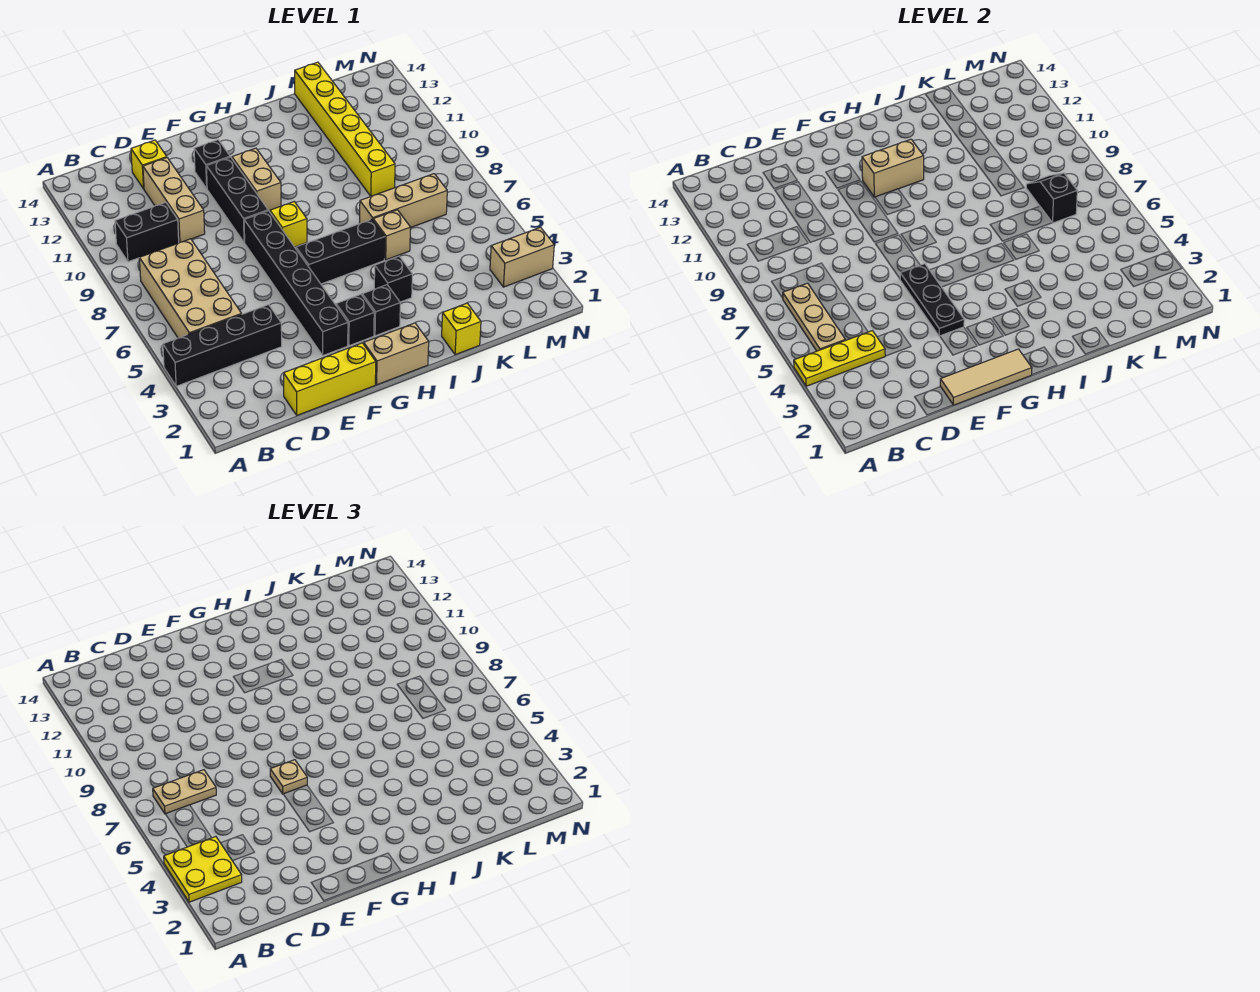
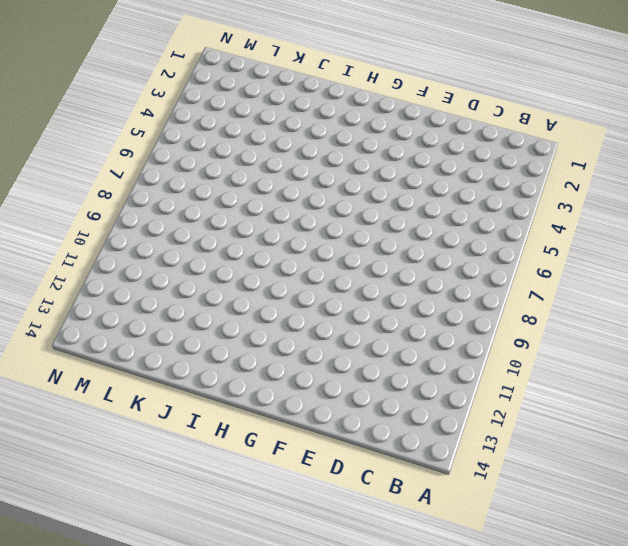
none -> black 1x4 brick [163,305,282,386]
none -> tan 2x4 brick [139,239,242,338]
none -> black 1x2 brick [115,202,179,262]
none -> yellow 1x3 brick [284,343,376,415]

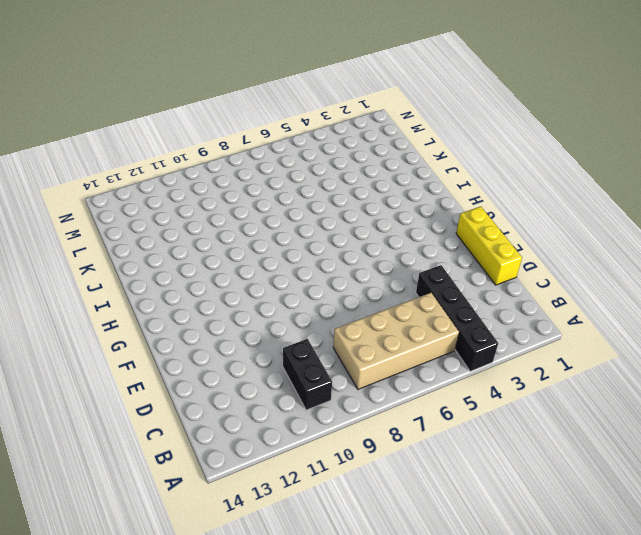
none -> tan 1x3 brick [143,158,205,242]
none -> yellow 1x1 brick [131,140,167,189]
none -> black 1x6 brick [244,211,348,355]
none -> black 1x3 brick [206,157,268,242]

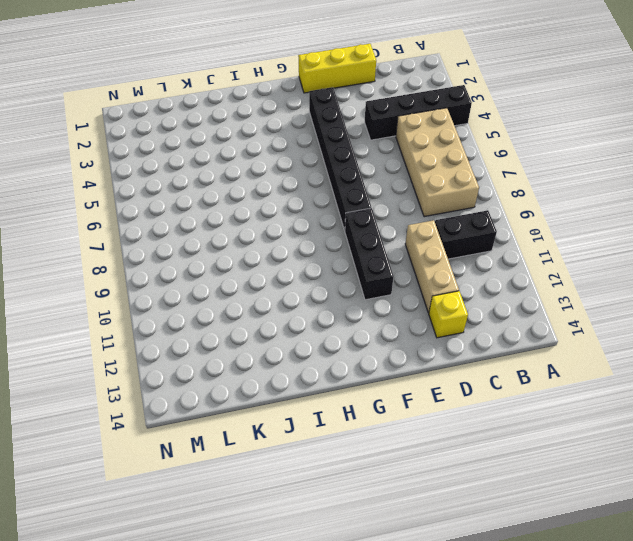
none -> black 1x1 brick [194,140,230,188]
none -> tan 1x2 brick [364,323,429,385]
none -> black 1x1 brick [336,294,374,346]
none -> black 1x3 brick [296,219,385,284]

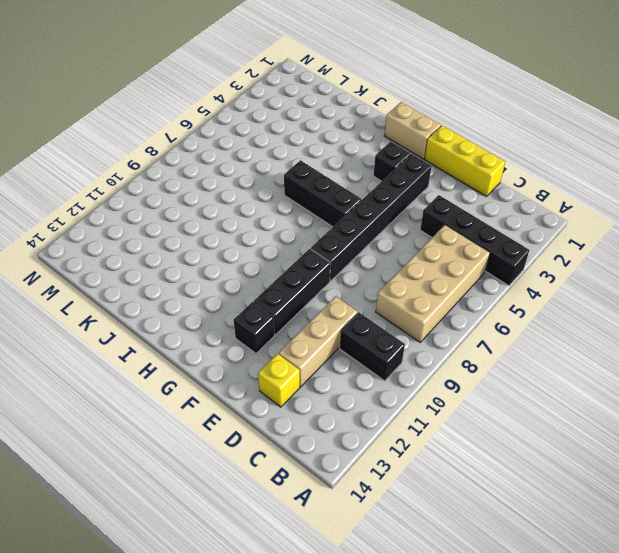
none -> yellow 1x1 brick [270,202,307,247]
none -> tan 1x2 brick [232,148,281,211]
none -> black 1x1 brick [362,285,400,336]
none -> black 1x1 brick [374,256,412,302]

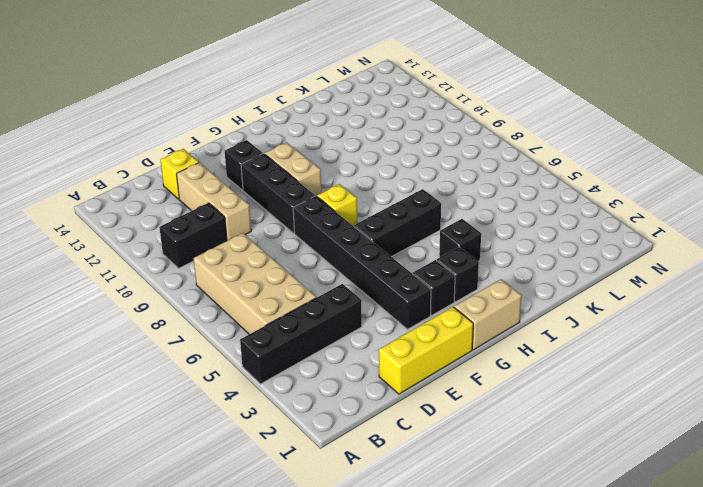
none -> yellow 1x1 brick [442,303,481,355]
none -> tan 1x1 brick [373,210,411,260]
none -> tan 1x3 brick [360,174,447,227]
none -> yellow 1x6 brick [295,62,395,196]

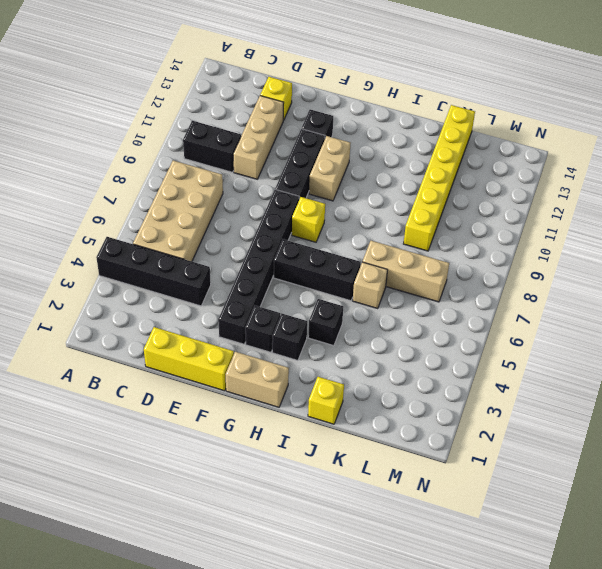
none -> tan 1x2 brick [490,227,554,287]
none -> yellow 1x3 plate [794,331,885,386]
none -> tan 1x3 plate [783,283,845,351]
none -> tan 1x3 tile [940,349,1032,405]

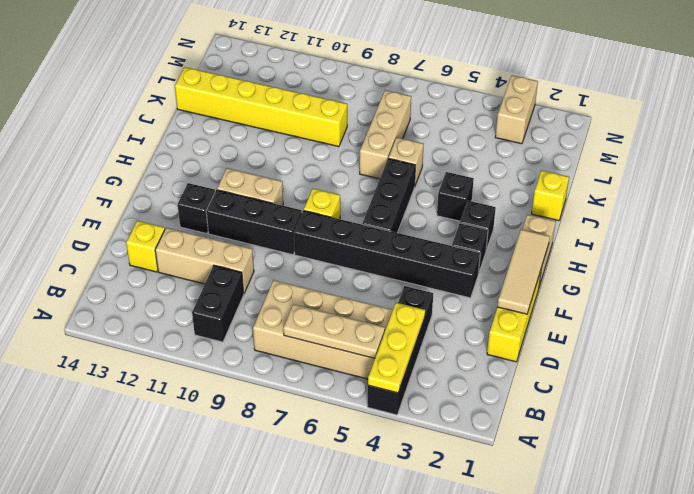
none -> black 1x3 plate [900,264,964,336]
none -> tan 1x2 brick [862,139,924,197]
none -> black 1x2 slope [1026,173,1077,223]
none -> yellow 2x2 plate [164,837,242,902]

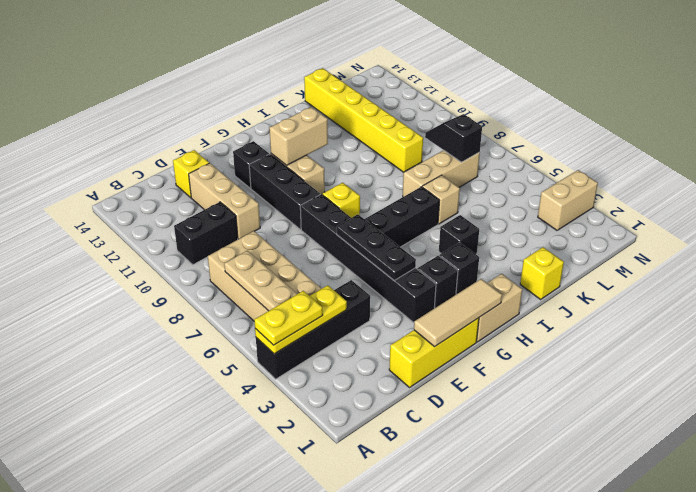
yellow 1x2 plate [254,291,323,345] -> yellow 2x2 plate [164,837,242,902]
none -> tan 1x2 plate [153,770,216,814]
none -> tan 1x1 plate [270,760,307,794]

